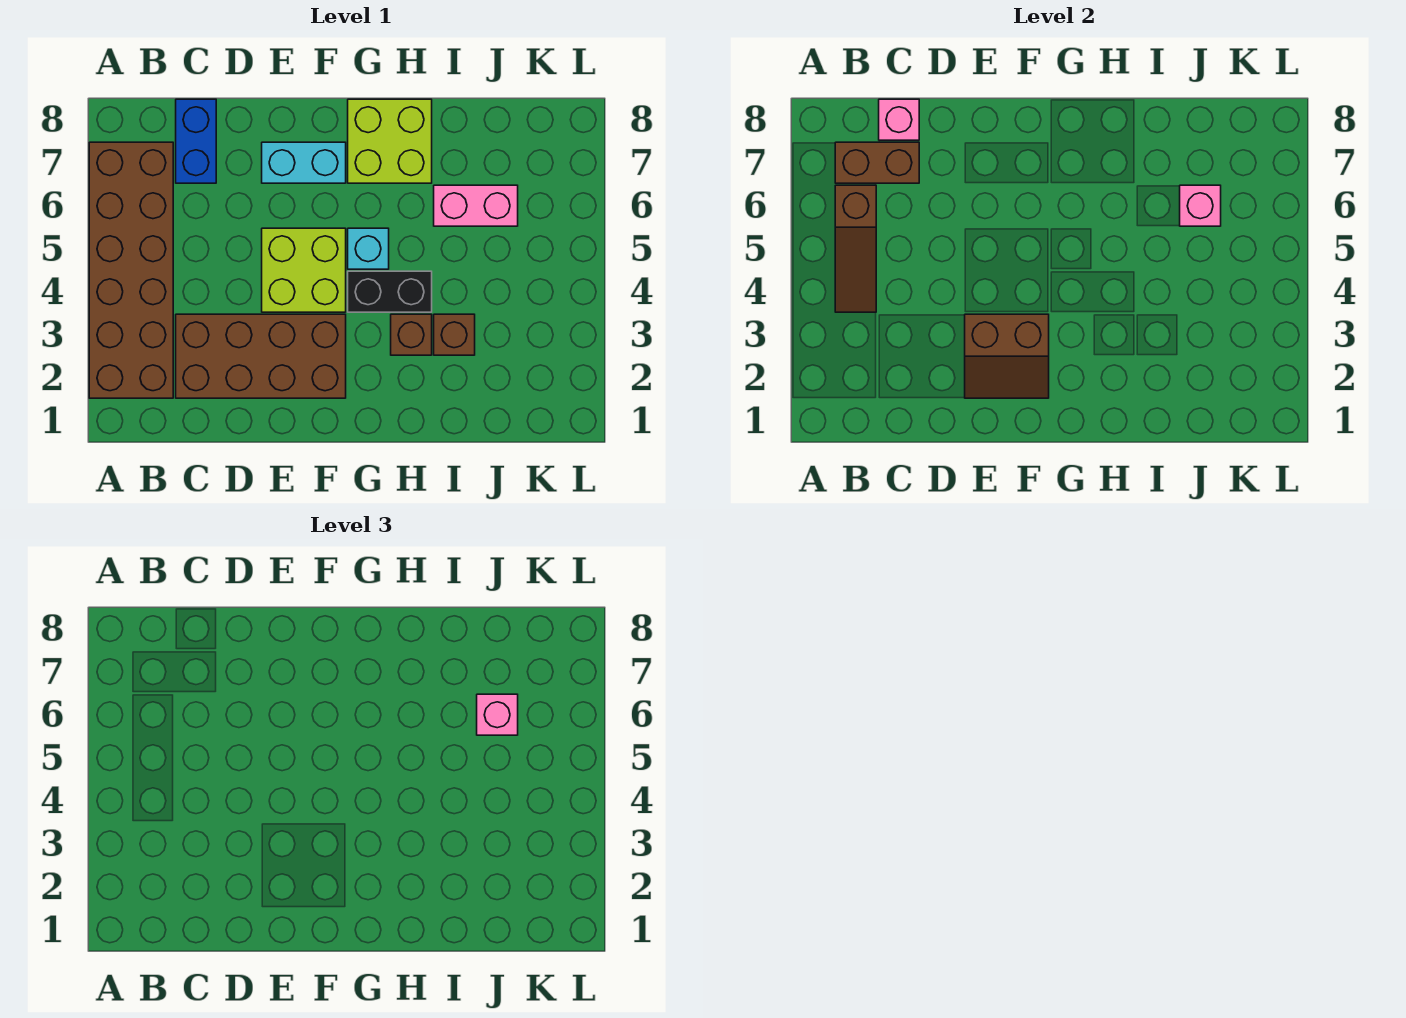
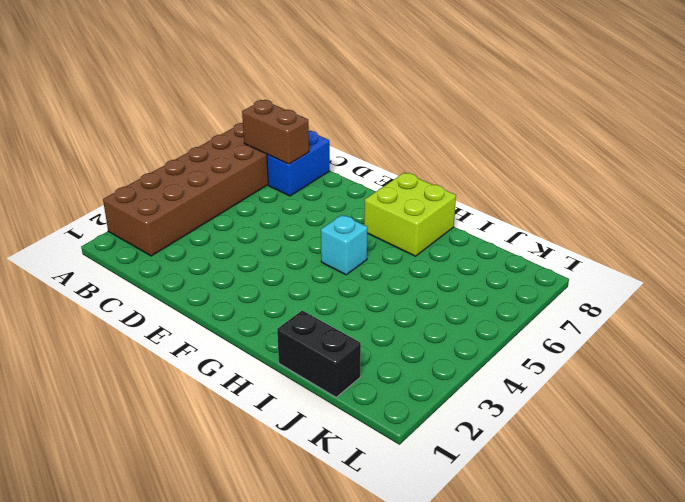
black 1x2 brick [277,311,361,397] -> black 1x2 brick moved to [348,271,432,312]
none -> brown 2x4 brick [176,314,346,398]
none -> lime 2x2 brick [262,228,346,312]
none -> cyan 1x2 brick [262,142,346,183]

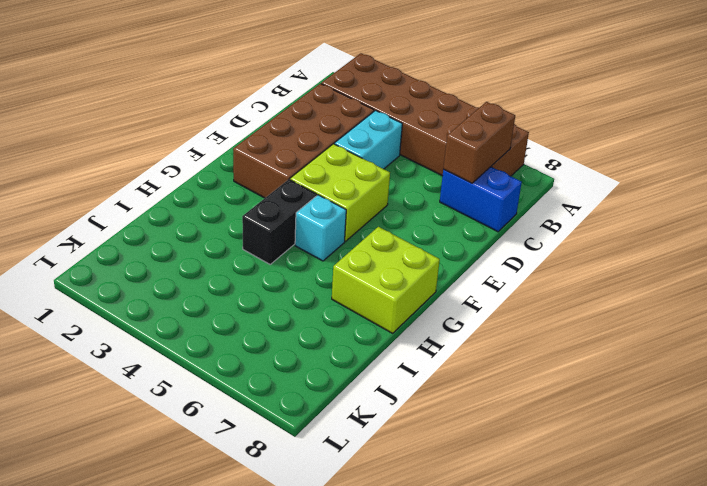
cyan 1x2 brick [334,110,402,169] -> cyan 1x2 brick moved to [262,142,346,183]
none -> brown 1x1 brick [391,314,432,355]
none -> brown 1x1 brick [434,314,475,355]
none -> pink 1x2 brick [434,185,518,226]

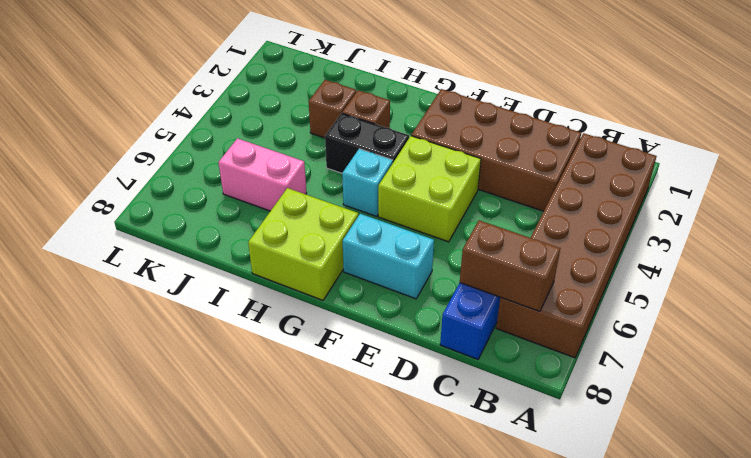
none -> brown 1x3 slope [835,185,876,312]
none -> pink 1x1 brick [879,99,919,140]
none -> brown 2x2 slope [965,314,1049,398]

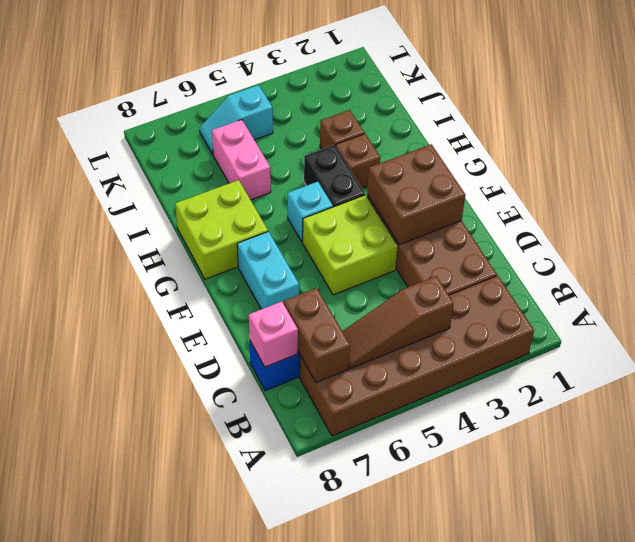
brown 1x3 slope [342,276,454,368] -> brown 1x3 slope turned to [835,185,876,312]
brown 2x2 brick [367,144,465,245] -> brown 2x2 slope [965,314,1049,398]
cyan 1x2 slope [200,85,273,154] -> none
none -> pink 1x1 brick [1180,185,1221,226]
none -> pink 1x1 brick [477,694,518,735]

